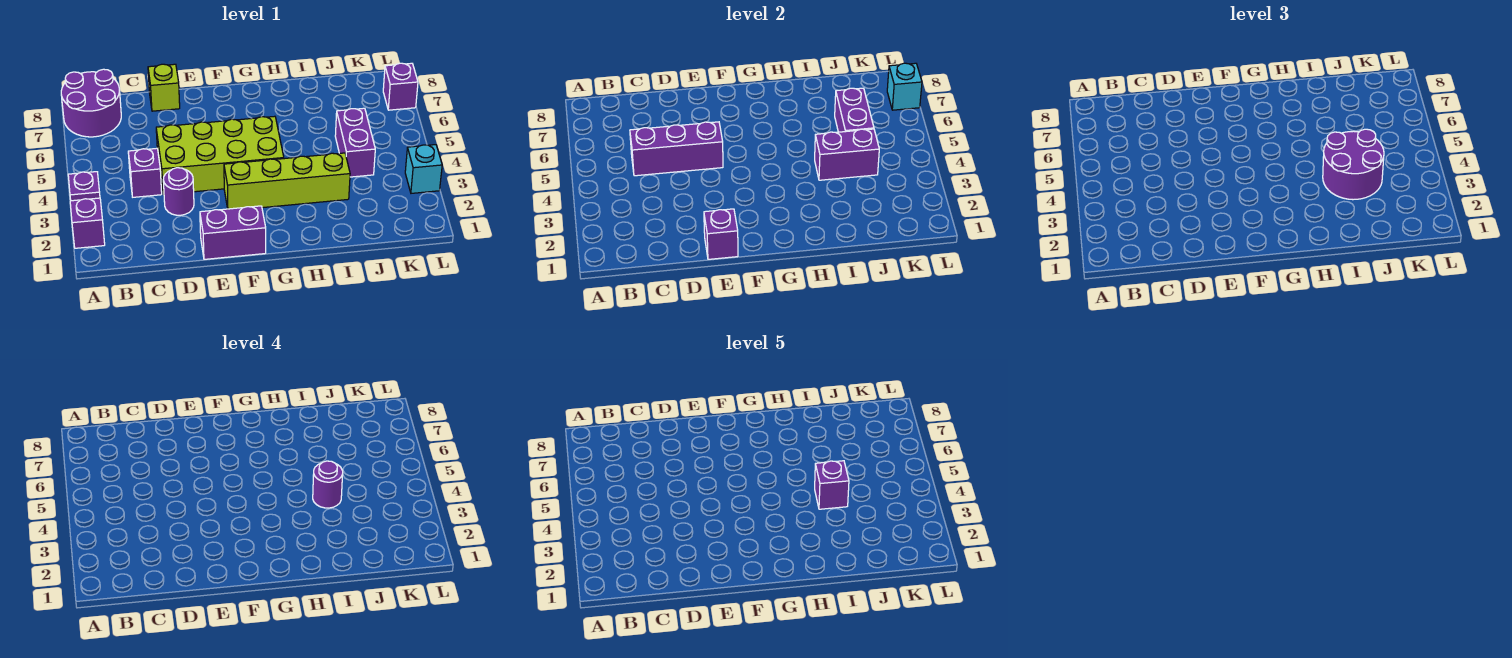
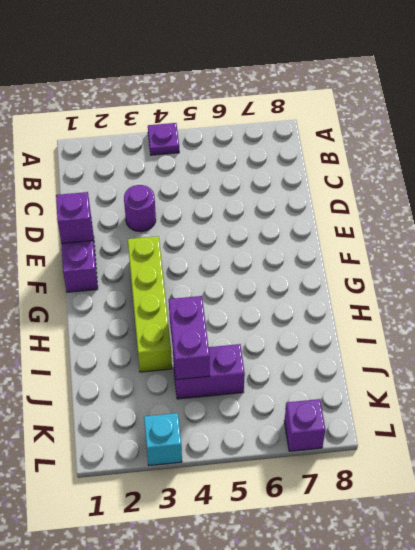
none -> purple 1x1 brick [70,198,105,248]
none -> purple 2x2 round brick [61,69,121,137]
none -> purple 1x1 brick [128,148,162,197]

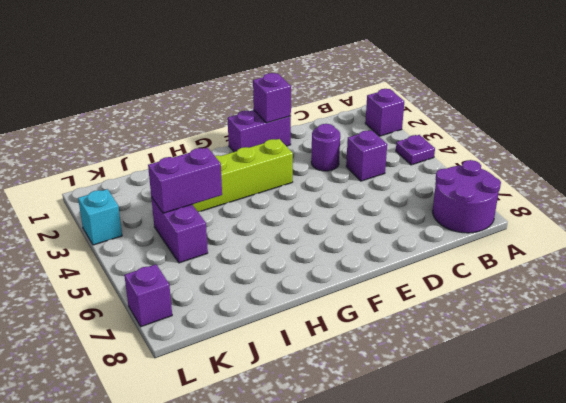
none -> lime 2x4 brick [156,116,284,195]
none -> lime 1x1 brick [148,64,180,111]
none -> purple 1x3 brick [630,122,723,176]

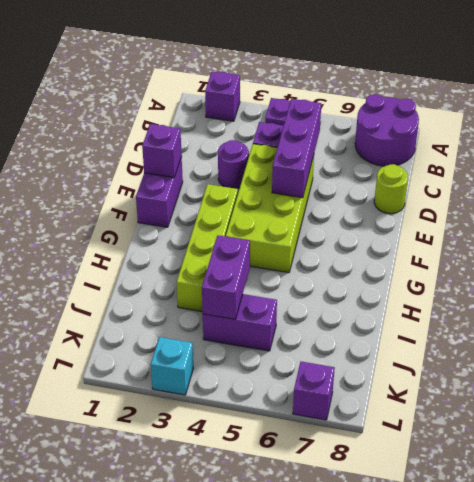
lime 1x1 round brick [374,164,408,214] -> lime 1x1 brick [148,64,180,111]
none -> purple 1x2 brick [835,88,874,132]
none -> cyan 1x1 brick [887,63,922,110]
none -> purple 2x2 round brick [1323,129,1384,200]

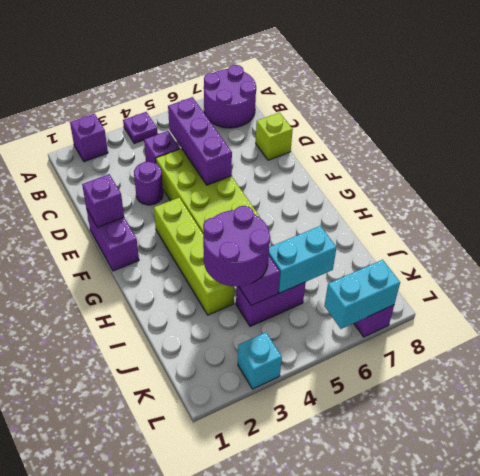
cyan 1x2 brick [269,226,337,293] -> purple 1x2 brick [835,88,874,132]
cyan 1x2 brick [324,260,400,329] -> cyan 1x1 brick [887,63,922,110]
none -> purple 1x1 round brick [313,461,343,508]
none -> purple 1x1 brick [815,461,849,509]

